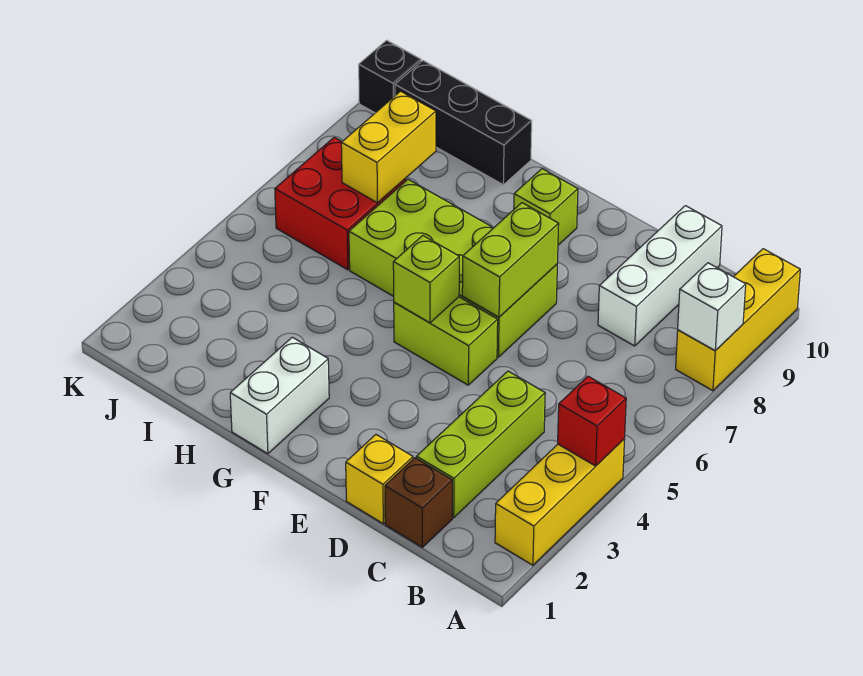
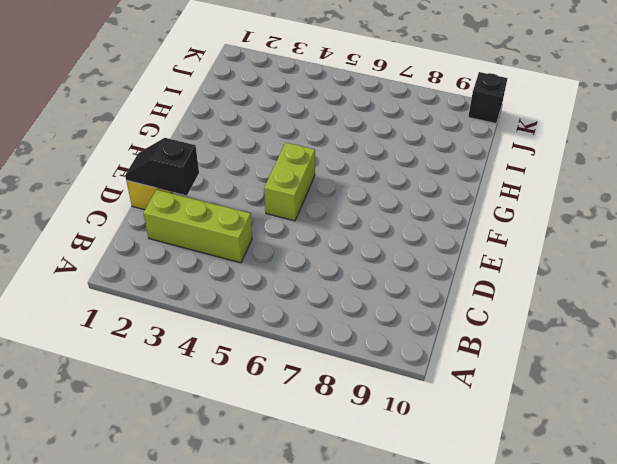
black 1x2 slope [125,138,199,196] -> none
none -> yellow 1x3 brick [495,439,625,565]
none -> yellow 1x3 brick [676,249,800,391]
none -> brown 1x1 brick [385,458,452,547]

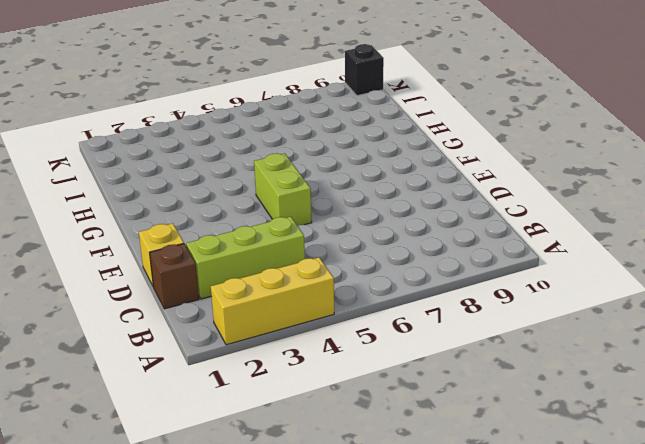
none -> yellow 1x3 brick [676,249,800,391]
none -> white 1x3 brick [598,206,722,346]
none -> lime 2x4 brick [349,179,557,357]

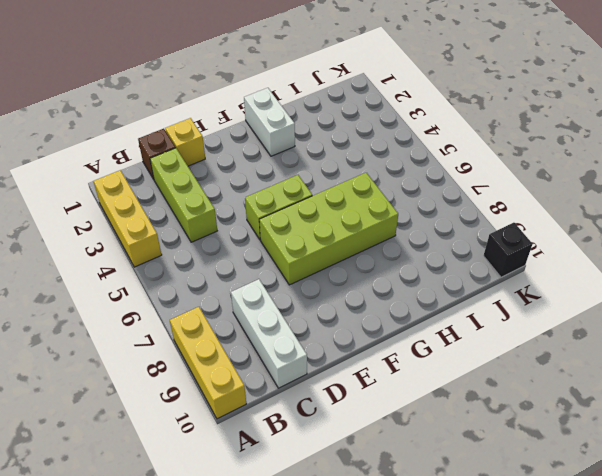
none -> lime 1x1 brick [514,169,578,245]
none -> black 1x3 brick [395,61,532,185]
none -> red 2x2 brick [275,137,406,270]

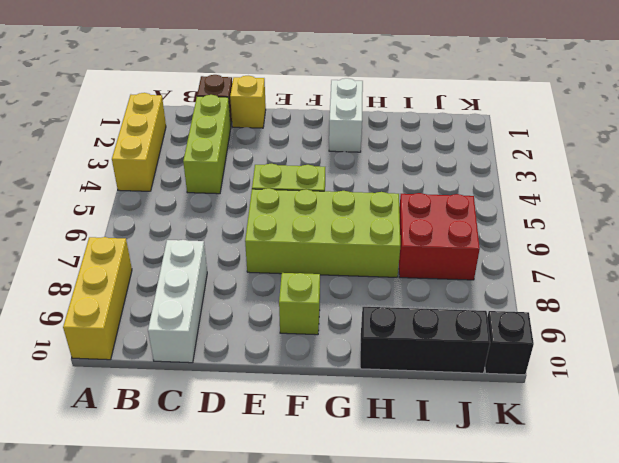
none -> red 1x1 brick [558,376,626,466]
none -> white 1x1 brick [678,263,746,351]
none -> lime 1x2 brick [462,203,559,317]

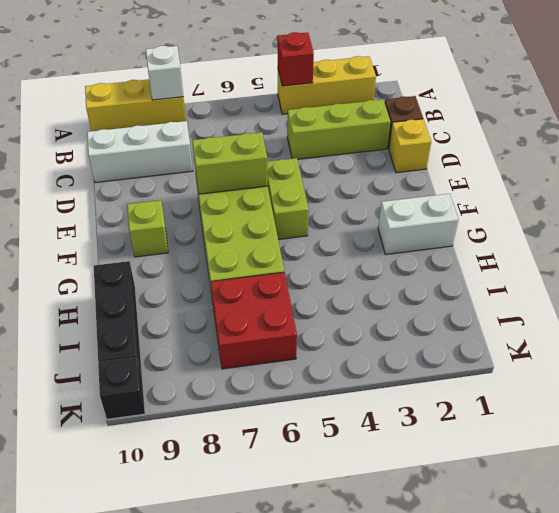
none -> lime 1x1 brick [393,236,459,323]
none -> yellow 1x2 brick [341,91,436,203]

